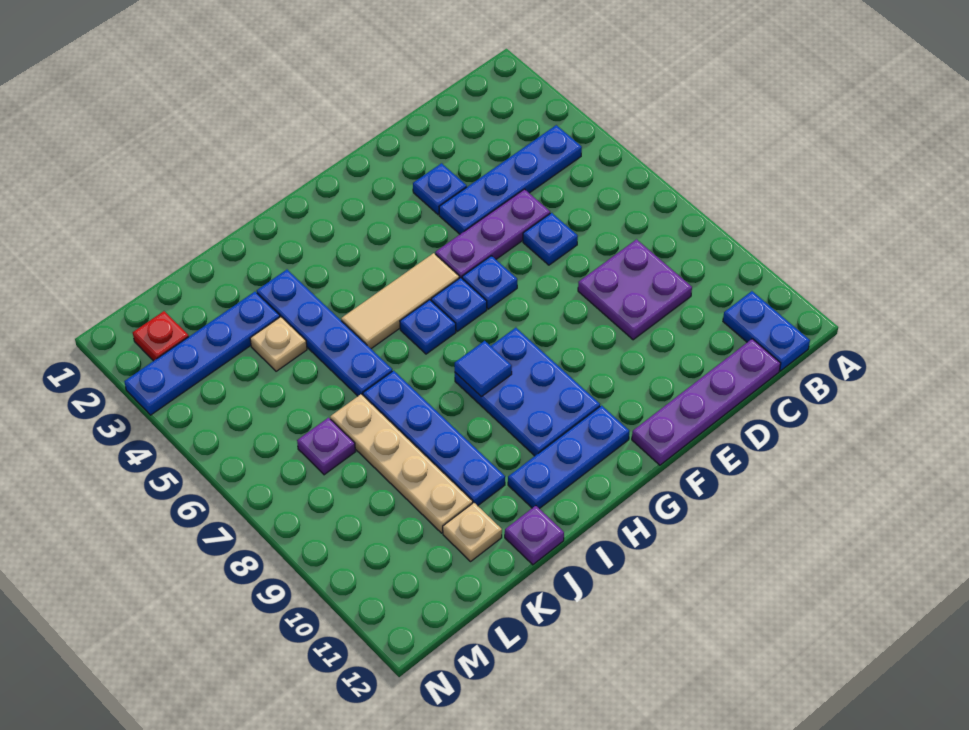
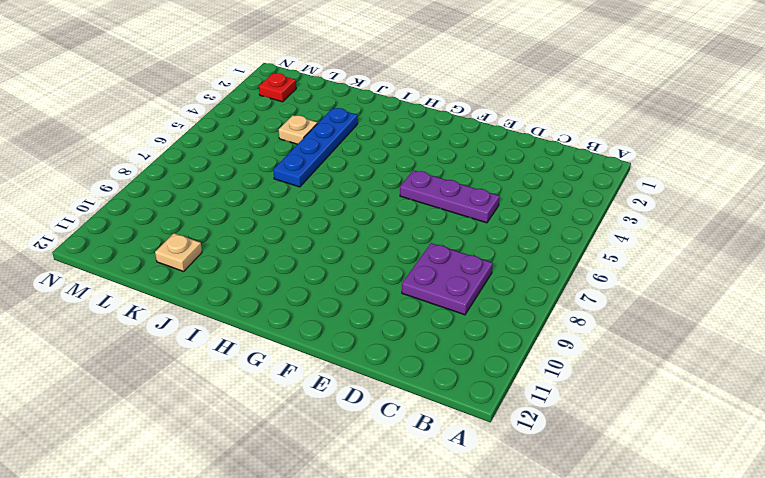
none -> blue 1x4 plate [439,125,582,234]
none -> blue 1x2 plate [723,291,810,371]
none -> purple 1x4 plate [632,339,781,465]

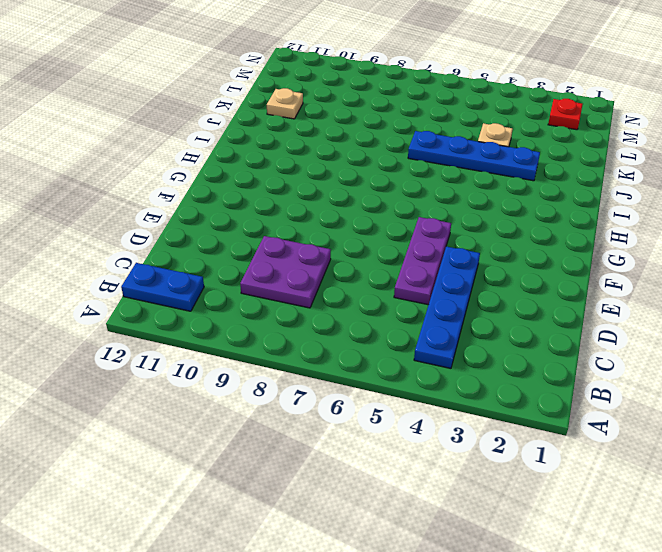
none -> purple 1x4 plate [632,339,781,465]
none -> blue 1x1 plate [523,213,578,265]
none -> blue 1x1 plate [413,163,467,215]

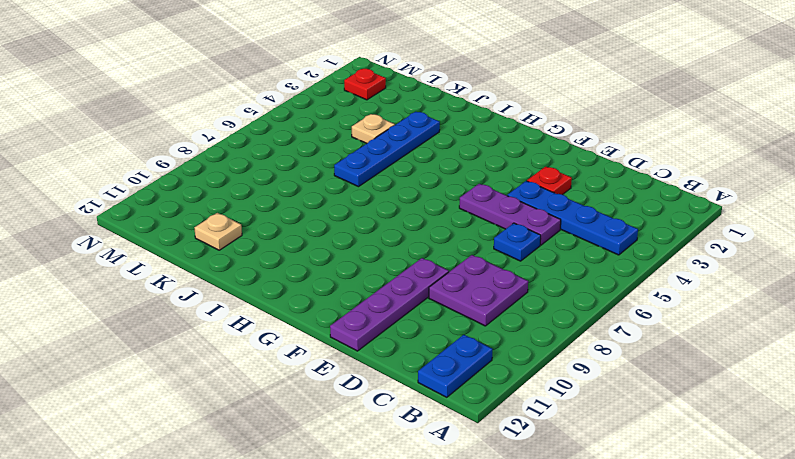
red 1x1 plate [527,166,572,195] -> blue 1x1 plate [413,163,467,215]
purple 1x4 plate [330,258,449,351] -> purple 1x4 plate turned to [632,339,781,465]
none -> blue 1x1 plate [462,256,517,309]
none -> tan 1x3 tile [341,253,459,349]
none -> blue 1x1 plate [431,278,487,331]

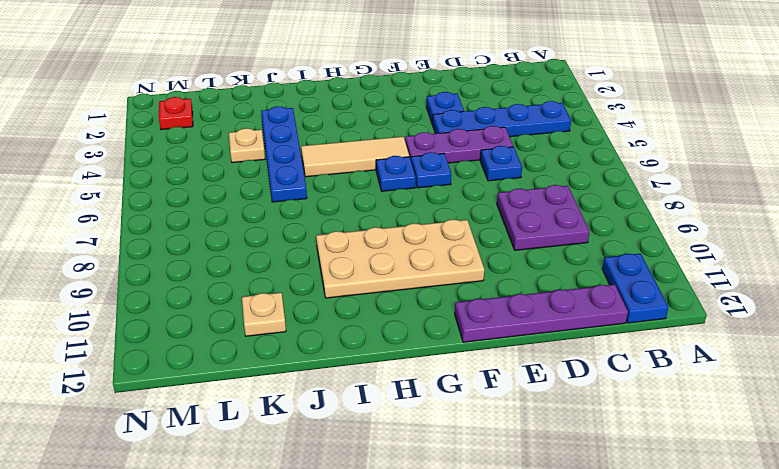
tan 2x4 plate [316,220,484,298] -> blue 2x3 plate [455,328,600,456]
none -> blue 1x3 plate [508,406,629,509]
none -> blue 1x1 plate [400,300,456,354]
none -> blue 1x4 plate [363,371,505,506]

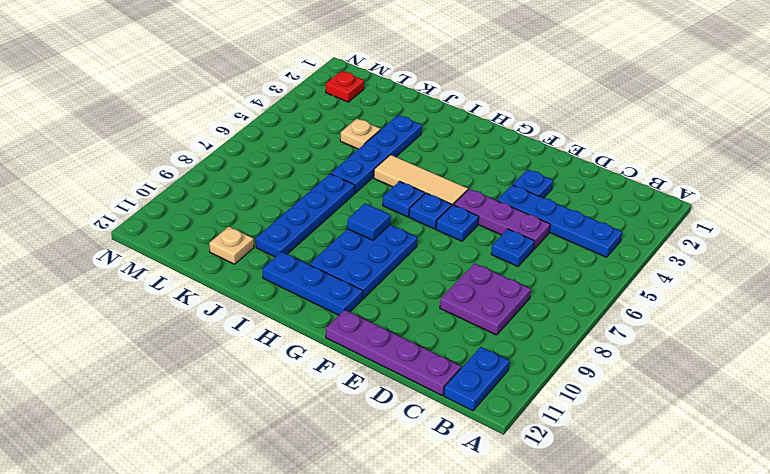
none -> purple 1x1 plate [505,506,564,565]
none -> blue 1x4 plate [124,292,280,415]
none -> tan 1x4 plate [330,394,473,533]

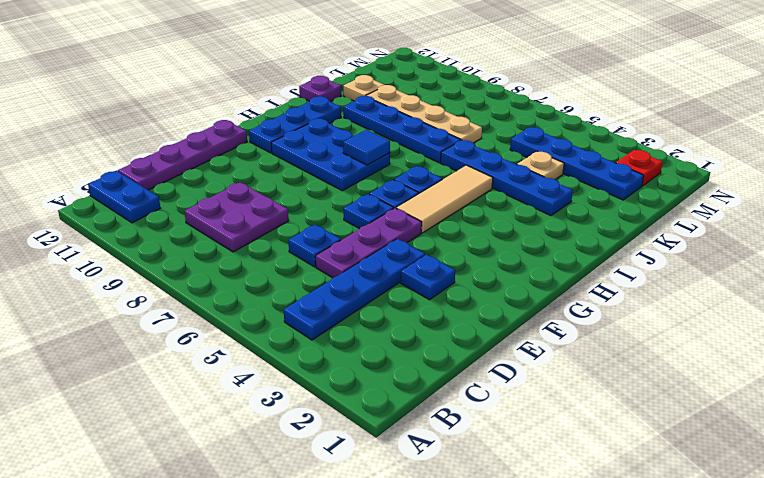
blue 1x4 plate [510,127,644,200] -> blue 1x4 plate turned to [124,292,280,415]
none -> purple 1x1 plate [297,418,355,475]

